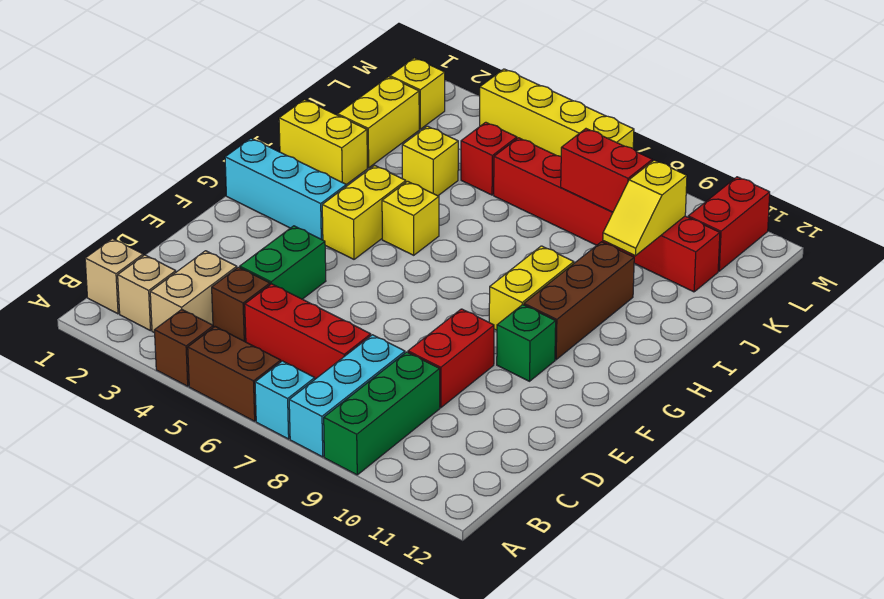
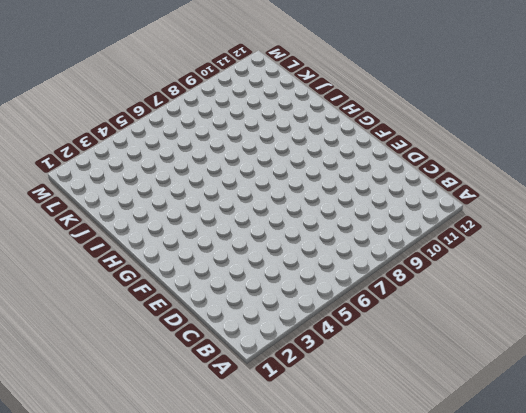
none -> brown 1x1 brick [154,310,213,386]
none -> brown 1x2 brick [188,327,281,421]
none -> cyan 1x1 brick [255,361,315,439]

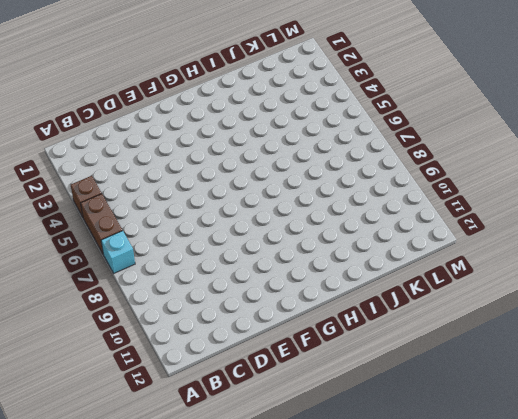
none -> cyan 1x3 brick [289,335,405,457]
none -> green 1x3 brick [324,352,440,475]
none -> tan 1x1 brick [85,239,143,314]

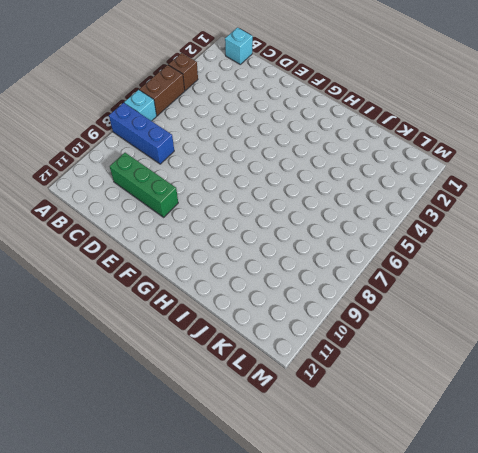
blue 1x3 brick [109,103,174,164] -> cyan 1x3 brick [289,335,405,457]
cyan 1x1 brick [225,28,253,64] -> tan 1x1 brick [85,239,143,314]
green 1x3 brick [110,153,178,217] -> green 1x3 brick moved to [324,352,440,475]
none -> tan 1x1 brick [118,255,176,331]
none -> tan 1x2 brick [150,251,237,333]
none -> brown 1x1 brick [212,267,270,342]

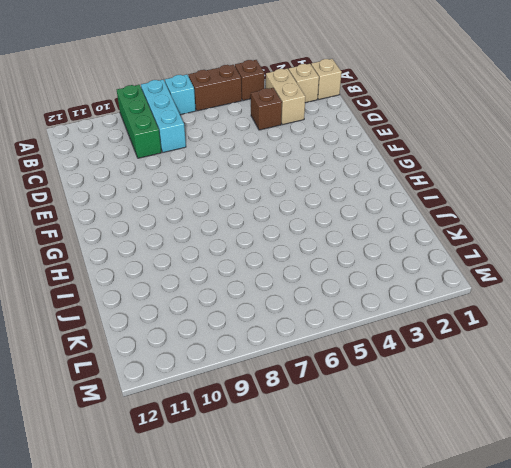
none -> red 1x3 brick [245,284,371,379]
none -> green 1x2 brick [240,226,326,299]
none -> red 1x2 brick [408,309,494,408]

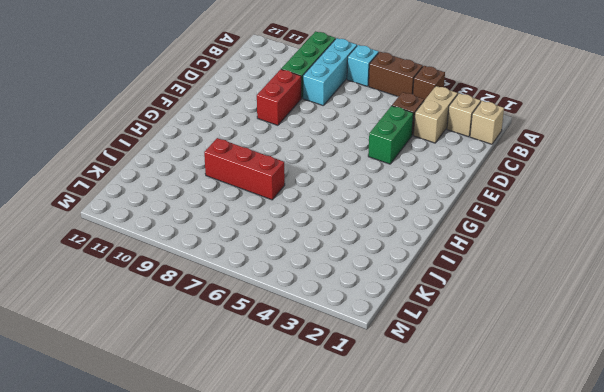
red 1x3 brick [204,138,285,200] -> red 1x3 brick moved to [245,284,371,379]
none -> green 1x1 brick [497,305,556,381]
none -> cyan 1x3 brick [225,138,346,240]
none -> yellow 1x2 brick [322,165,406,259]

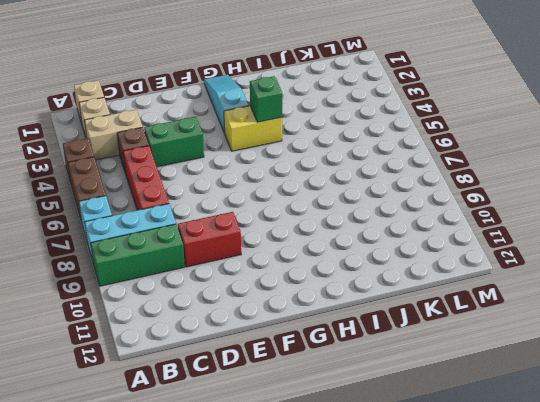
cyan 1x3 slope [204,75,248,133] -> cyan 1x3 brick [225,138,346,240]
green 1x1 brick [250,76,283,122] -> green 1x1 brick moved to [497,305,556,381]
none -> yellow 1x2 brick [489,246,574,330]
none -> brown 1x3 brick [524,242,634,360]
none -> yellow 1x1 brick [382,181,439,255]

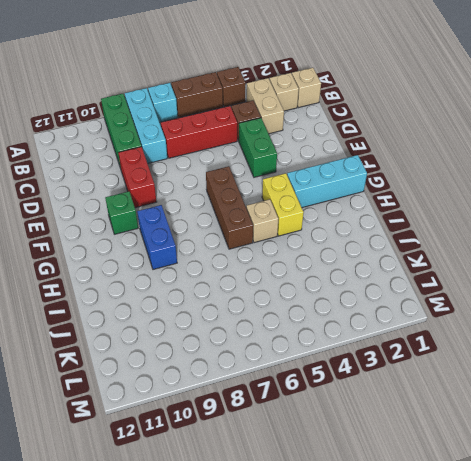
brown 1x3 brick [206,166,253,249] -> brown 1x3 brick moved to [524,242,634,360]
blue 1x2 brick [137,205,177,270] -> yellow 1x2 brick [489,246,574,330]
tan 1x1 brick [246,199,278,243] -> yellow 1x1 brick [382,181,439,255]
none -> yellow 1x2 brick [279,100,367,185]
none -> yellow 1x2 brick [338,77,419,168]
none -> yellow 1x1 brick [402,126,458,196]

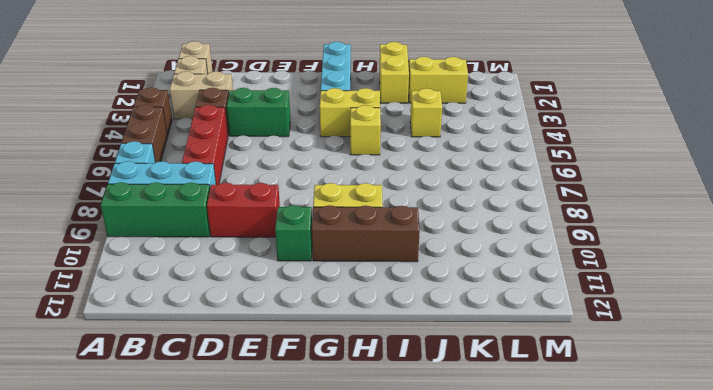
none -> red 1x1 brick [461,122,517,195]
none -> red 1x6 brick [494,138,720,292]
none -> yellow 1x1 brick [389,58,445,129]

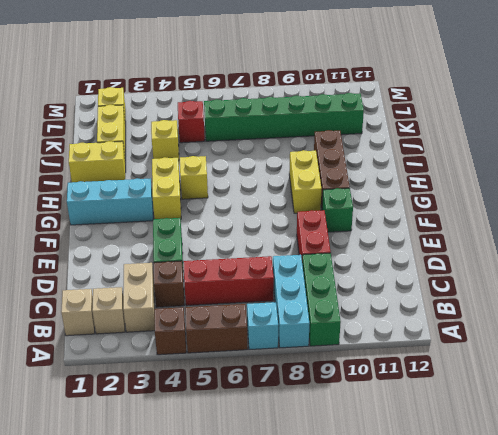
green 1x6 brick [204,93,364,141] -> red 1x6 brick [494,138,720,292]
none -> red 1x2 brick [688,177,770,271]
none -> yellow 1x4 brick [480,69,634,156]
none -> yellow 1x2 slope [603,160,687,256]

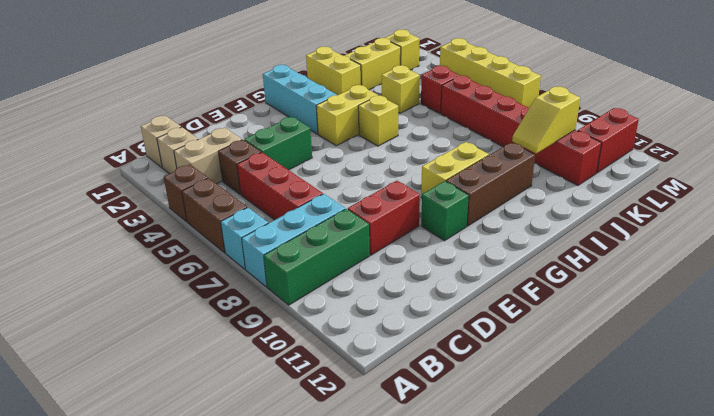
none -> red 1x2 brick [561,129,652,212]

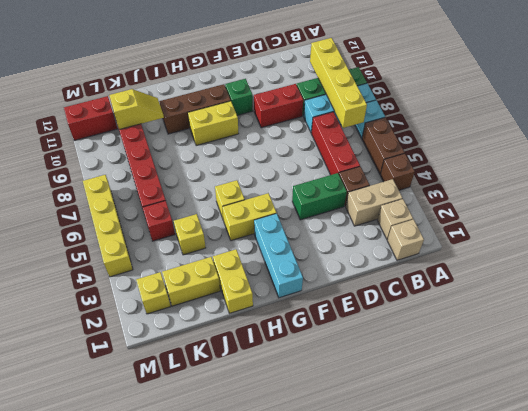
yellow 1x4 brick [310,38,367,128] -> none
none -> red 1x2 brick [561,129,652,212]

